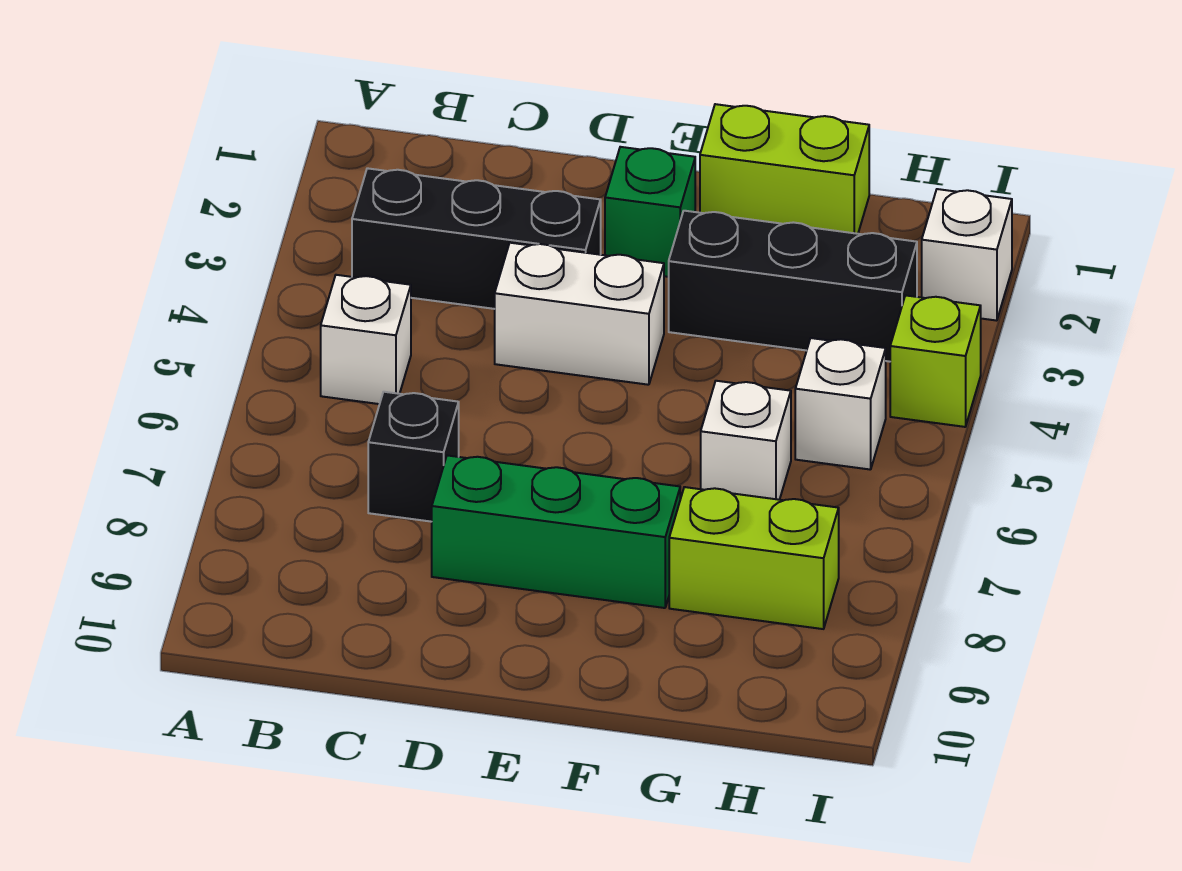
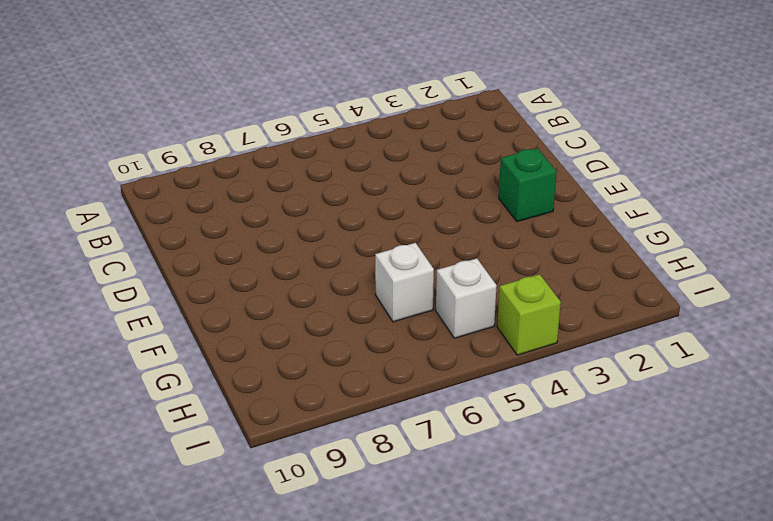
none -> black 1x3 brick [352,168,601,309]
none -> white 1x1 brick [321,275,411,404]
none -> black 1x1 brick [368,392,459,522]

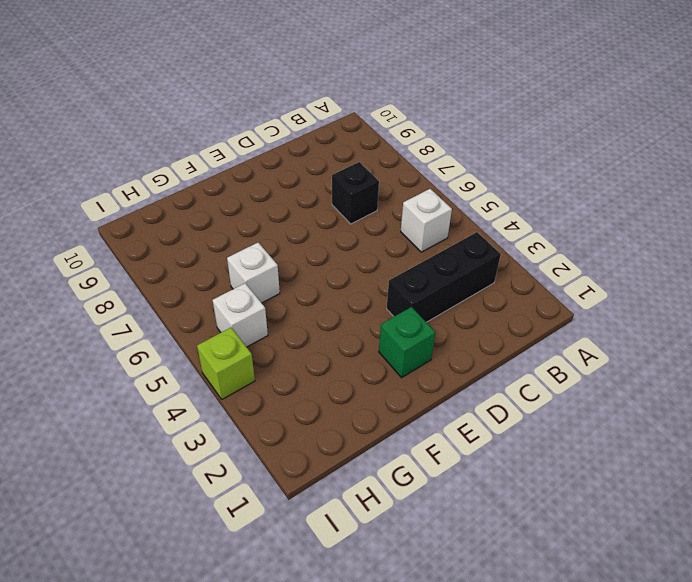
none -> white 1x2 brick [495,243,664,385]
none -> green 1x3 brick [432,455,680,608]
none -> lime 1x2 brick [700,104,869,234]

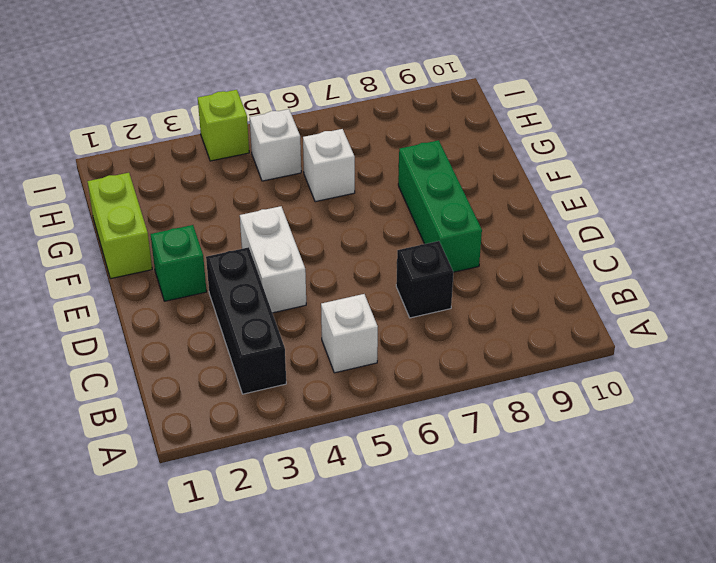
none -> black 1x3 brick [669,211,917,362]
none -> lime 1x2 brick [669,487,839,629]
none -> white 1x1 brick [922,189,1012,321]

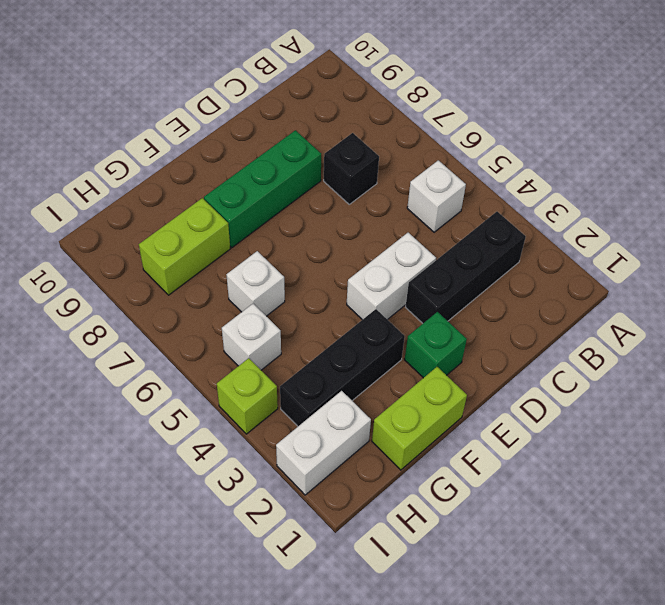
white 1x2 brick [276,391,371,495] -> white 1x1 brick [922,189,1012,321]

